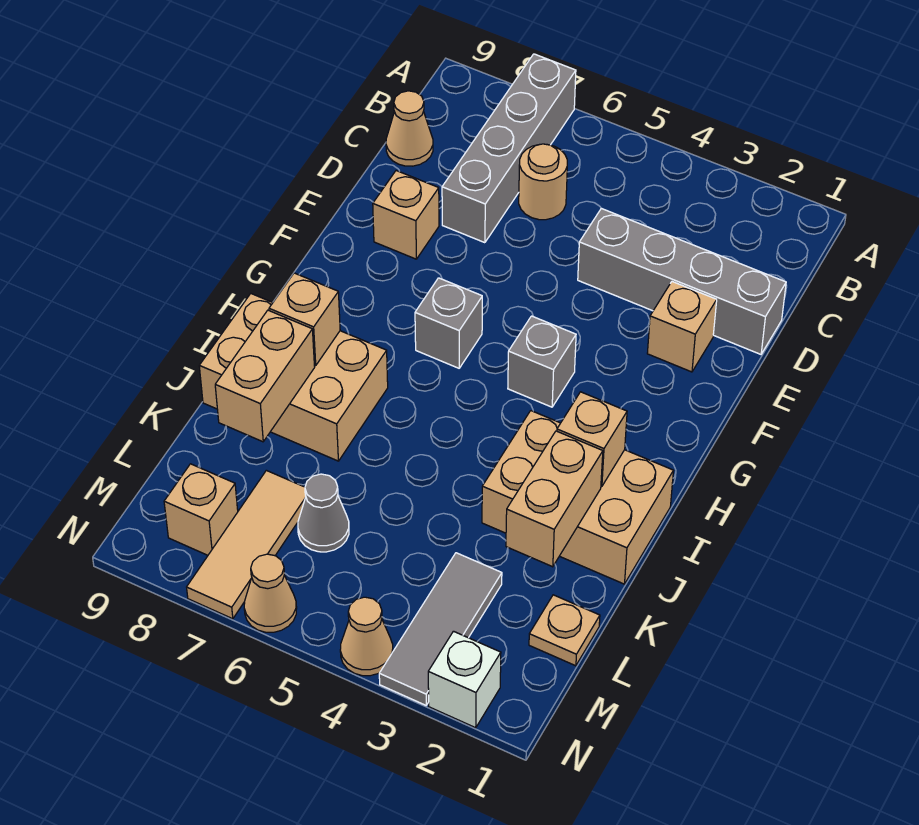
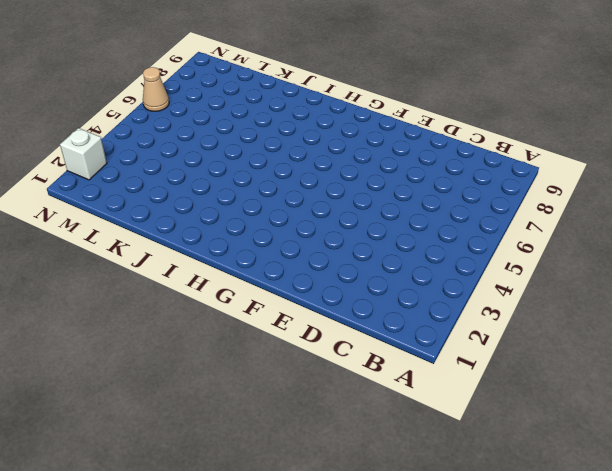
none -> grey 1x4 brick [442,54,576,243]
none -> tan 1x1 round brick [519,144,567,220]
none -> tan 1x1 cone [386,91,433,166]

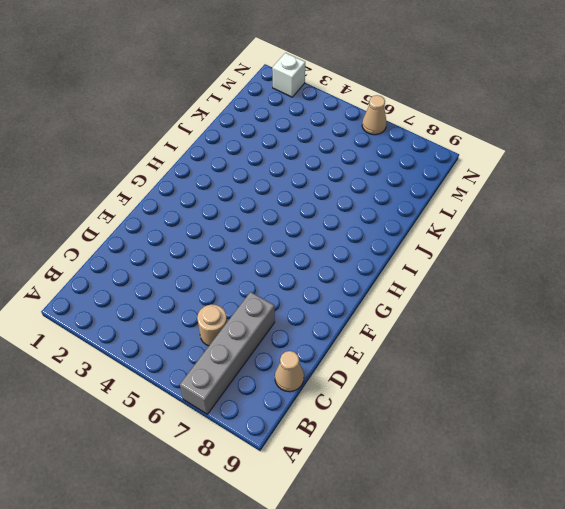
none -> grey 1x4 brick [578,208,786,354]
none -> tan 1x1 brick [647,282,717,372]
none -> tan 1x1 brick [373,171,439,259]

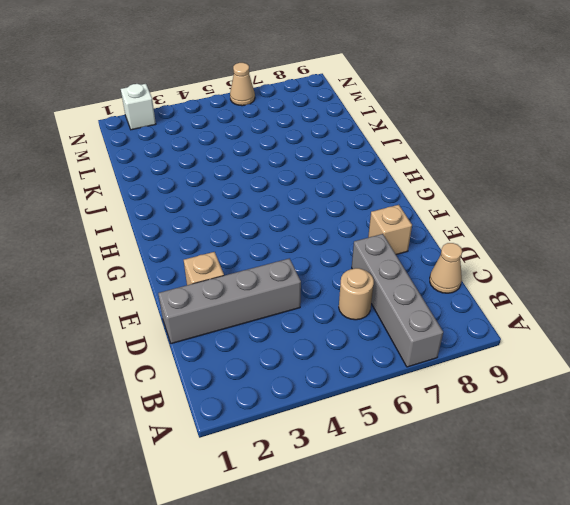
none -> grey 1x1 brick [508,316,576,407]
none -> grey 1x1 brick [415,278,482,368]
none -> tan 2x3 brick [482,411,673,584]

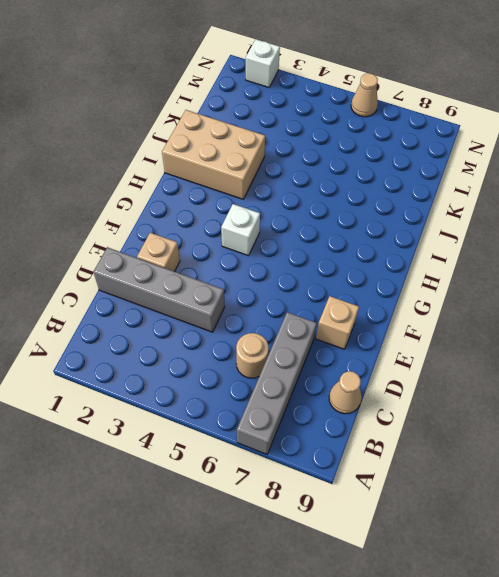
white 1x1 brick [221,204,260,256] -> grey 1x1 brick [508,316,576,407]
none -> grey 1x1 brick [415,278,482,368]
none -> tan 2x3 brick [199,294,388,461]
none -> tan 1x1 plate [529,595,600,666]

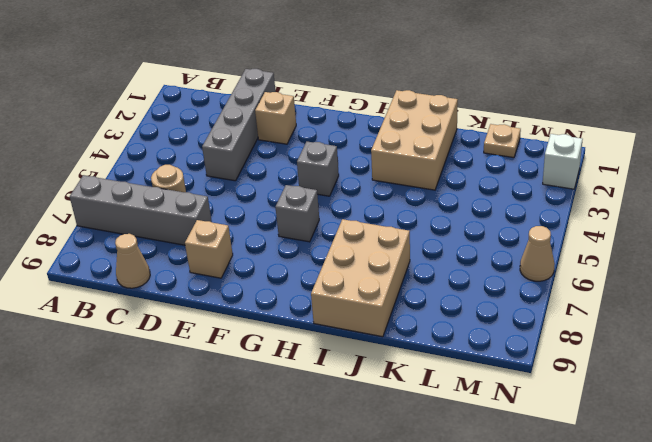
none -> grey 1x3 tile [379,553,502,705]
none -> grey 1x1 cone [298,474,349,552]
none -> tan 1x3 tile [187,470,306,619]

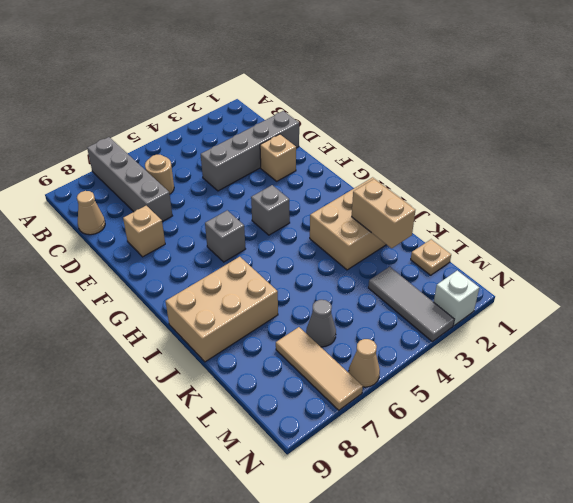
none -> tan 1x1 brick [164,464,238,555]
none -> tan 1x1 cone [340,597,393,676]
none -> tan 1x1 brick [557,392,627,486]

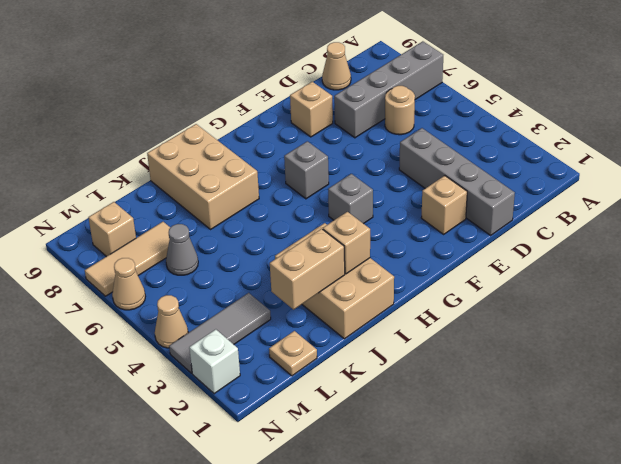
none -> tan 1x1 brick [269,273,340,366]
none -> tan 1x2 brick [215,310,315,442]

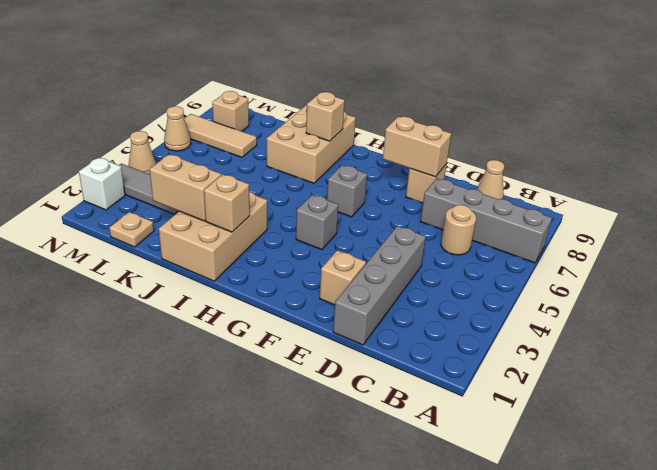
tan 1x2 brick [383,117,451,177] -> tan 1x2 brick moved to [215,310,315,442]
none -> grey 1x1 cone [298,474,349,552]

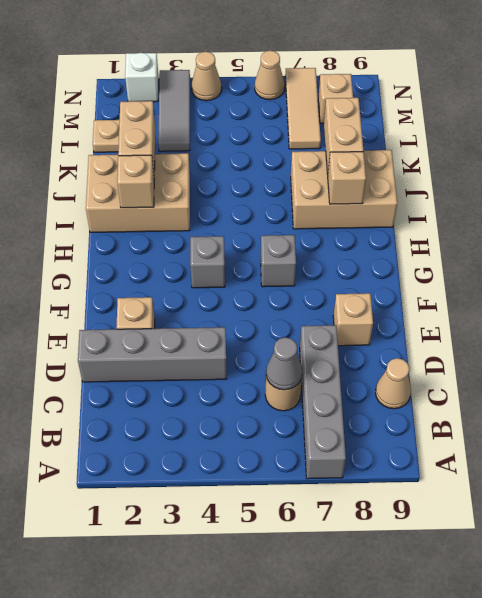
grey 1x1 cone [266,337,302,390] -> grey 1x1 cone moved to [298,474,349,552]

